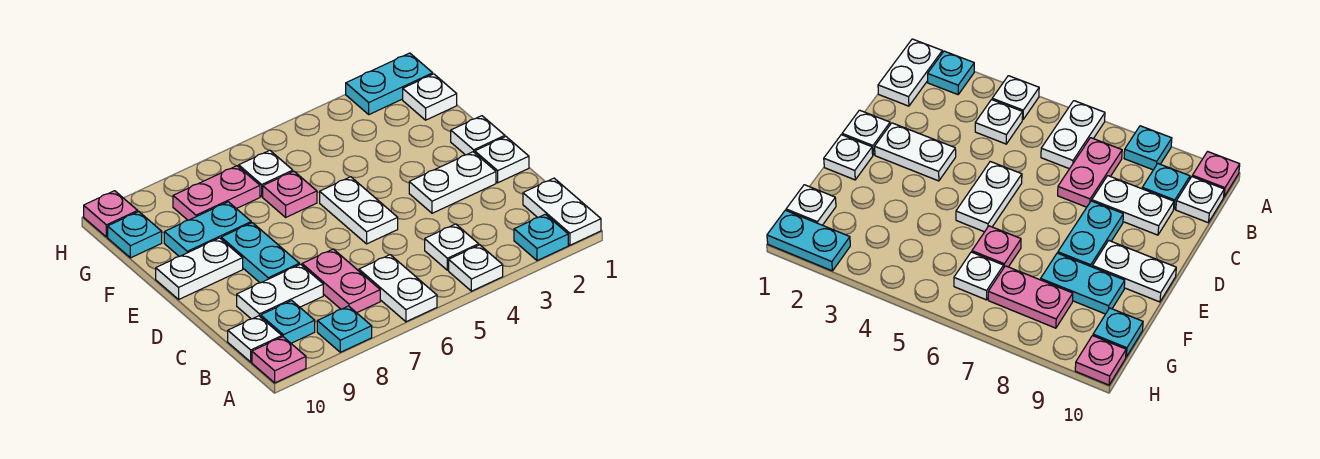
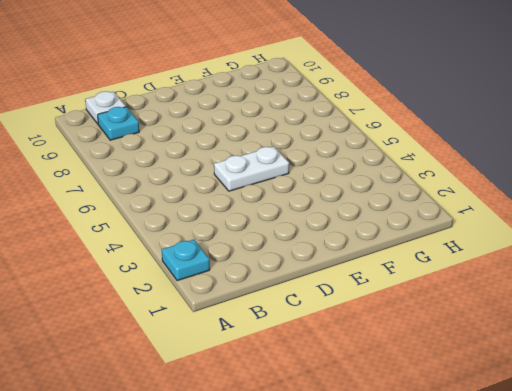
none -> white 1x2 plate [523,178,601,245]
none -> white 1x1 plate [449,245,503,291]
none -> white 1x2 plate [359,255,437,322]

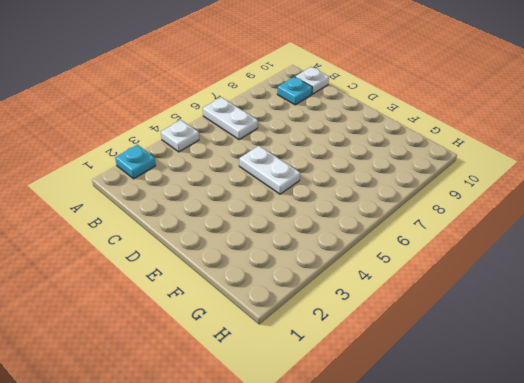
none -> white 1x2 plate [523,178,601,245]
none -> cyan 1x1 plate [317,306,372,352]
none -> pink 1x1 plate [252,337,306,383]

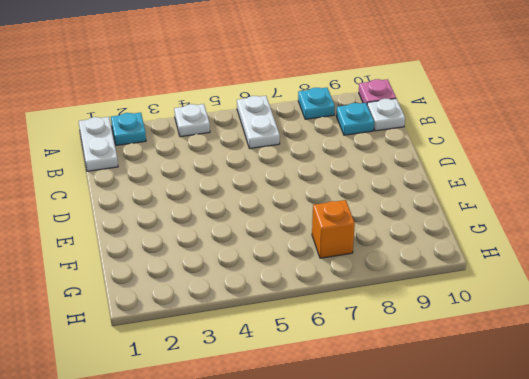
orange 1x1 brick [312,200,355,258] -> pink 1x2 plate [173,166,260,220]
none -> white 1x1 plate [425,224,479,270]
none -> pink 1x2 plate [302,249,380,313]
none -> white 1x2 plate [237,264,323,319]

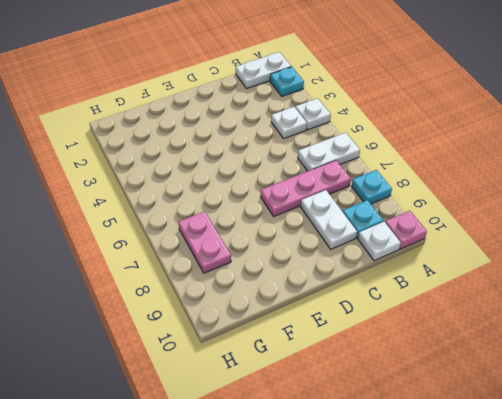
pink 1x3 plate [260,160,351,216] -> pink 1x2 plate [302,249,380,313]
none -> white 1x1 plate [475,137,529,183]
none -> white 1x2 plate [409,152,496,213]
none -> white 1x2 plate [320,177,398,244]

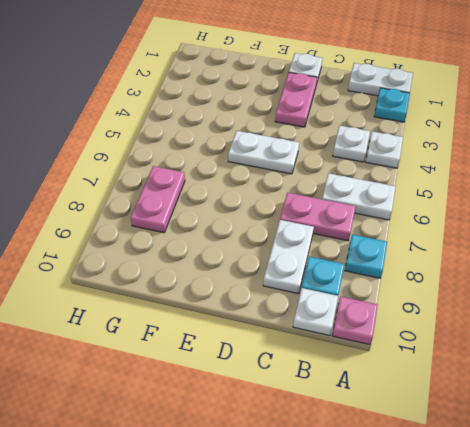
pink 1x2 plate [275,73,317,127] -> white 1x2 plate [409,152,496,213]
none -> cyan 1x2 plate [221,223,300,283]
none -> white 1x1 plate [451,116,505,155]
none -> white 1x2 plate [156,238,243,299]

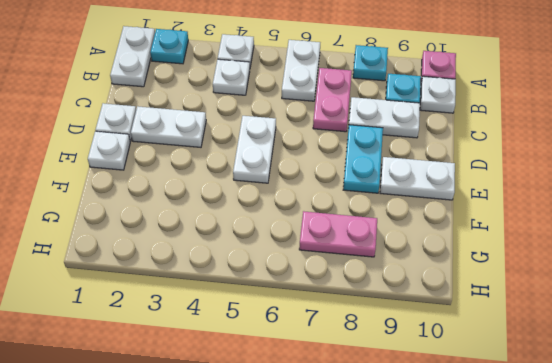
none -> pink 1x1 plate [263,171,317,217]
none -> cyan 1x2 plate [164,202,251,256]
none -> white 1x1 plate [403,74,457,120]

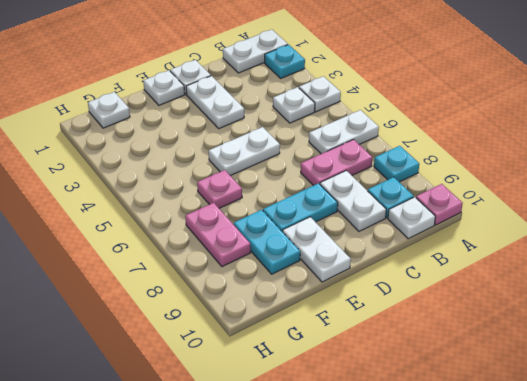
none -> white 1x1 plate [239,150,293,196]
none -> cyan 1x1 plate [108,212,162,258]
none -> cyan 1x2 plate [346,53,433,114]

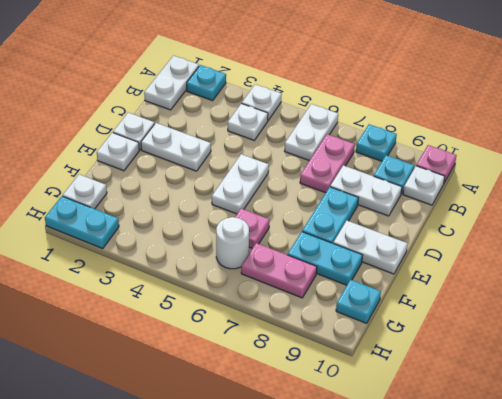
white 1x1 round brick [216,217,249,269] -> white 1x1 plate [239,150,293,196]
none -> pink 1x1 plate [84,191,138,237]

